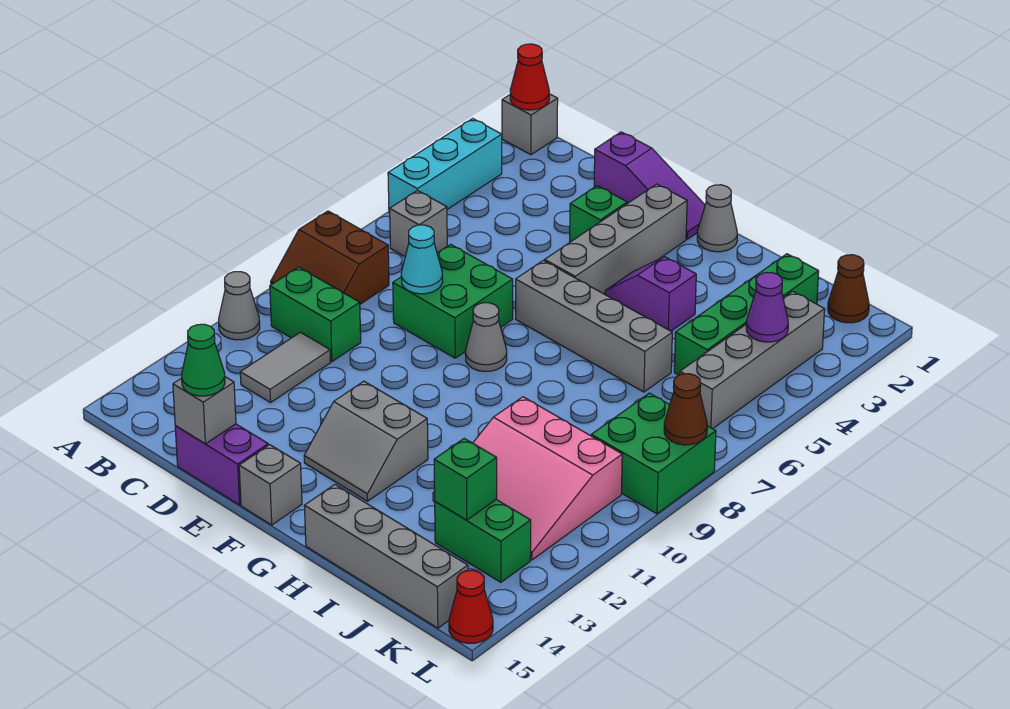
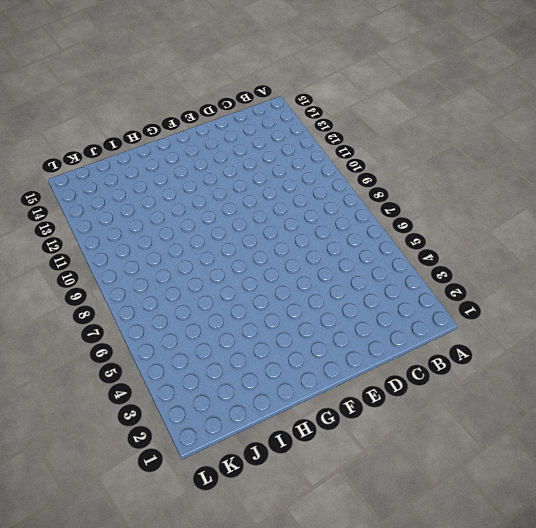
none -> grey 1x1 brick [502,94,558,155]
none -> cyan 1x3 brick [388,119,502,213]
none -> brown 2x2 slope [271,211,389,304]
none -> grey 1x1 cone [219,272,260,340]

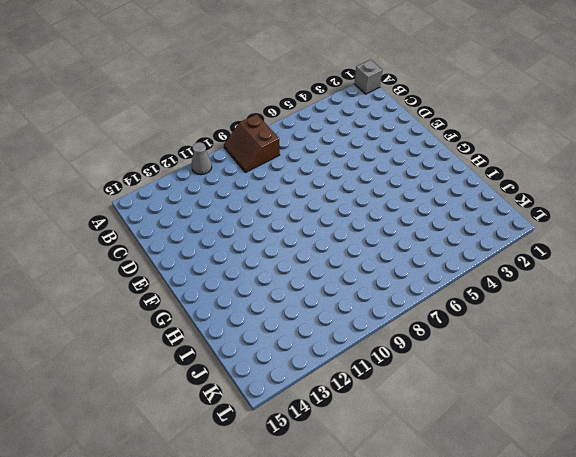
none -> cyan 1x3 brick [388,119,502,213]
none -> grey 1x1 brick [390,190,447,256]
none -> green 1x2 brick [270,267,361,362]
none -> grey 1x2 tile [240,332,331,403]

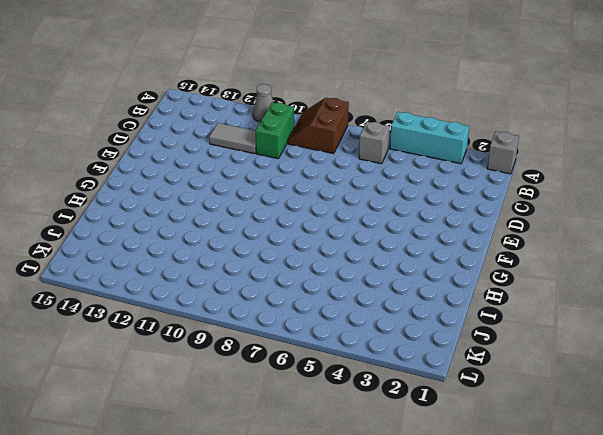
none -> purple 1x3 slope [594,132,705,239]
none -> green 2x2 brick [393,244,513,358]
none -> purple 1x2 brick [175,424,268,505]
none -> green 1x1 brick [570,186,627,242]

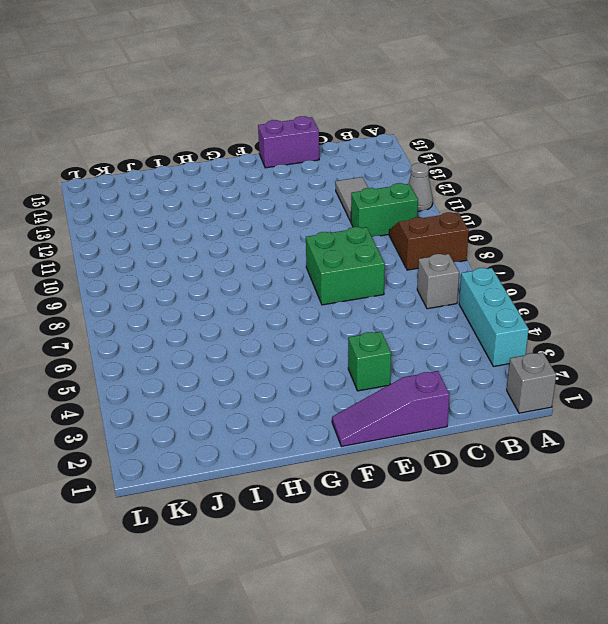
none -> grey 1x4 brick [545,184,687,294]
none -> grey 1x4 brick [516,260,672,392]
none -> grey 1x1 cone [465,303,507,372]
none -> grey 2x2 slope [304,381,428,501]

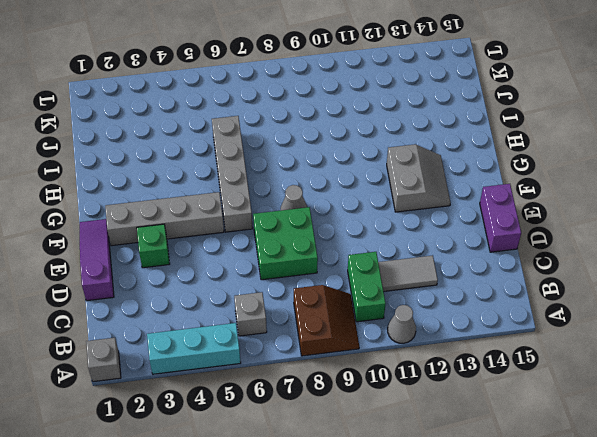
none -> grey 1x1 brick [239,445,302,525]
none -> grey 1x1 cone [697,185,738,252]
none -> purple 1x2 slope [605,257,696,331]
none -> grey 1x4 brick [304,485,468,628]

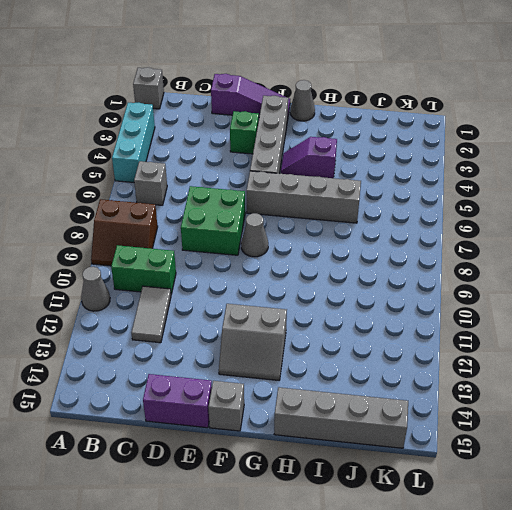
none -> pink 3x3 slope [433,397,622,560]
none -> green 1x4 brick [674,254,819,375]
none -> green 1x2 brick [435,499,531,582]
none -> brown 1x1 cone [828,255,869,323]

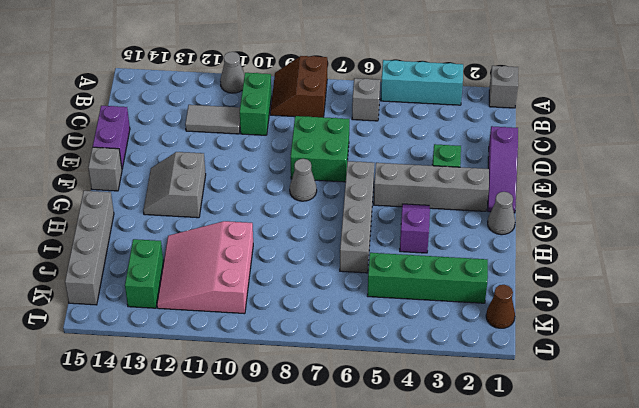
none -> grey 1x4 brick [680,291,825,429]
none -> green 2x2 brick [591,393,716,514]
none -> red 1x1 cone [449,570,493,643]
none -> red 1x1 cone [510,44,549,110]

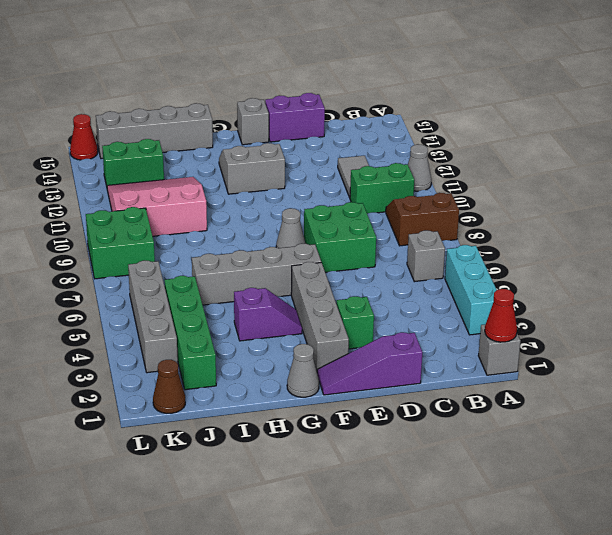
none -> cyan 1x1 cone [401,225,443,294]
none -> grey 1x1 brick [173,377,236,444]
none -> green 1x1 brick [434,438,497,520]
none -> purple 1x1 cone [746,273,788,342]

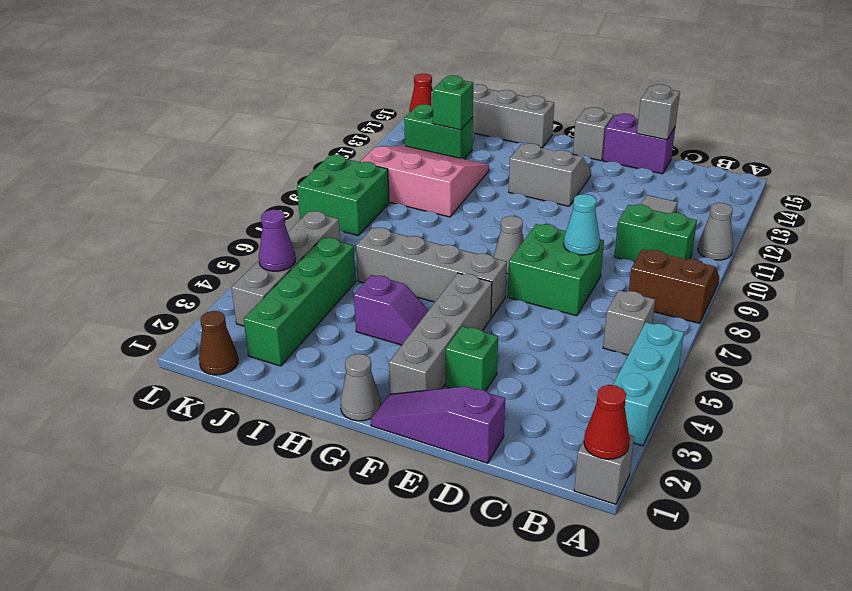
none -> brown 1x1 cone [664,374,707,445]
none -> green 1x1 cone [182,324,225,396]

